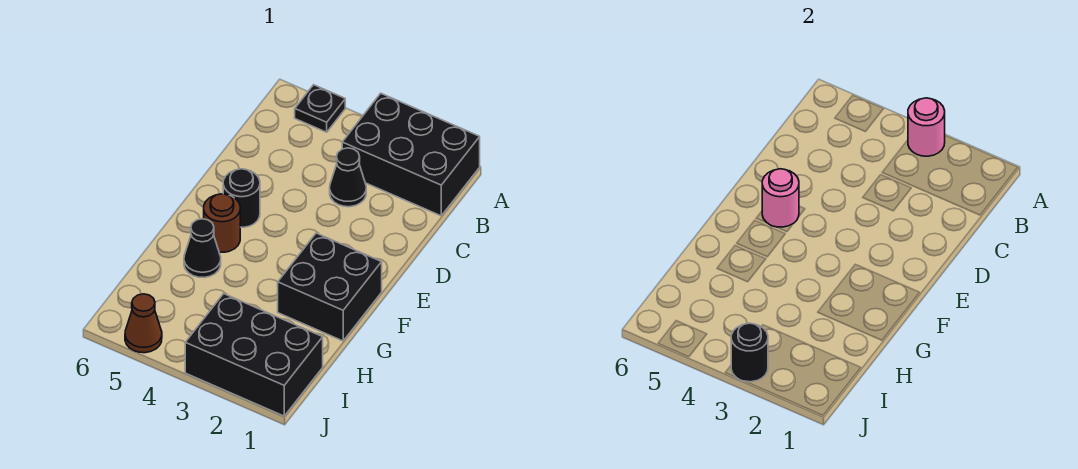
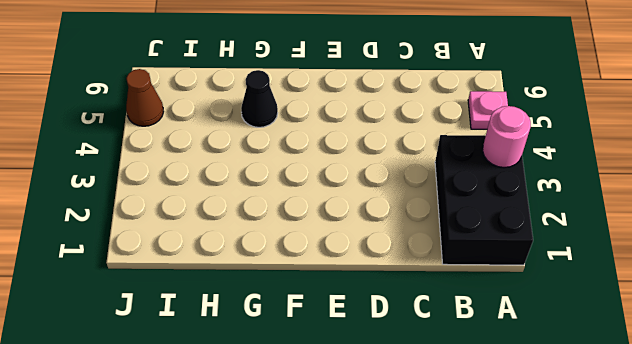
pink 1x1 plate [468,91,508,129] -> black 1x1 plate [295,85,345,132]
none -> black 1x1 cone [330,148,366,207]
none -> black 1x1 round brick [223,169,260,227]
none -> black 2x2 brick [278,233,382,341]

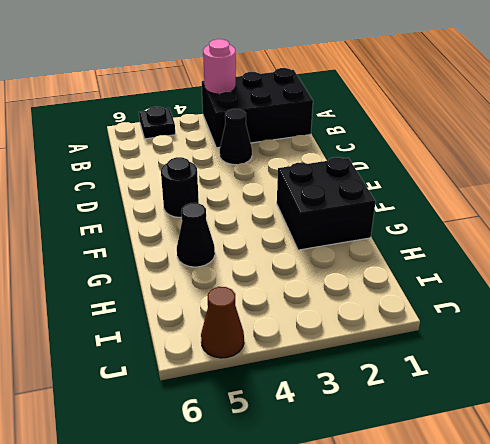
none -> brown 1x1 round brick [204,194,240,252]
none -> black 2x3 brick [185,294,323,416]
none -> pink 1x1 round brick [762,169,799,227]

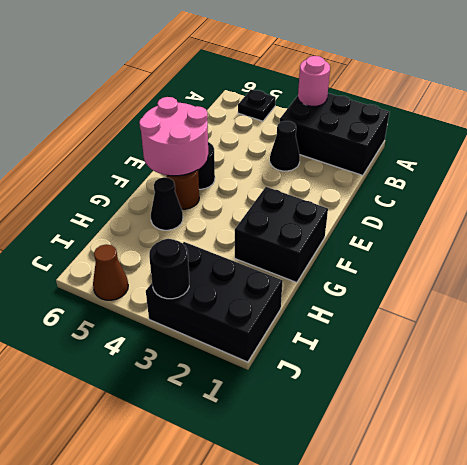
pink 2x2 round brick [139,97,208,176] -> pink 1x1 round brick [762,169,799,227]

